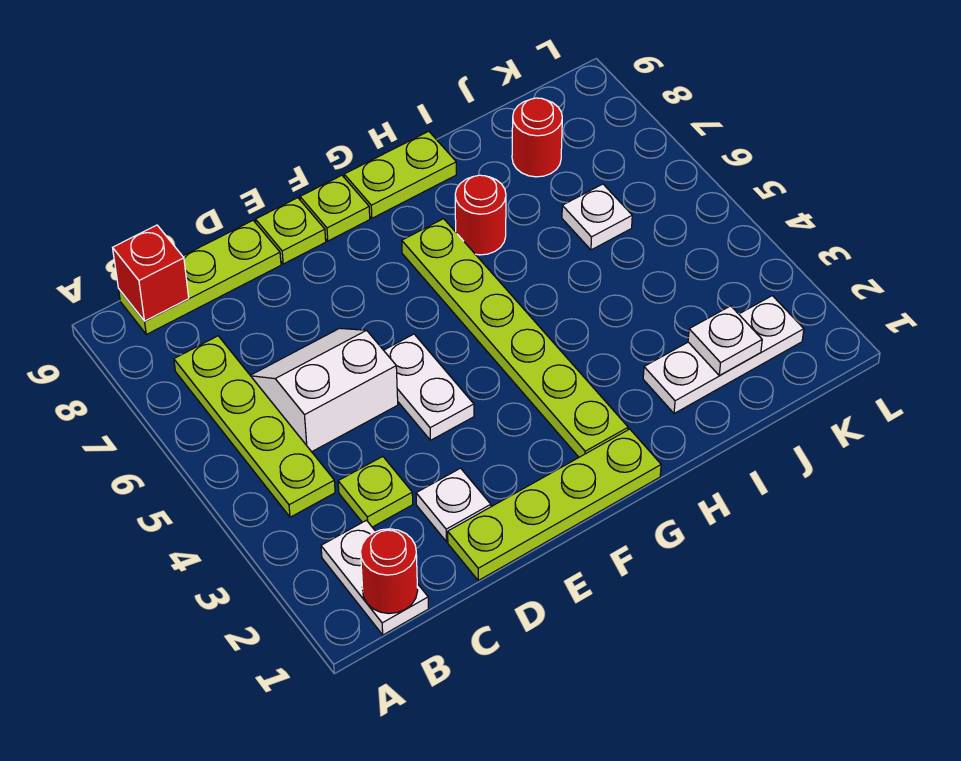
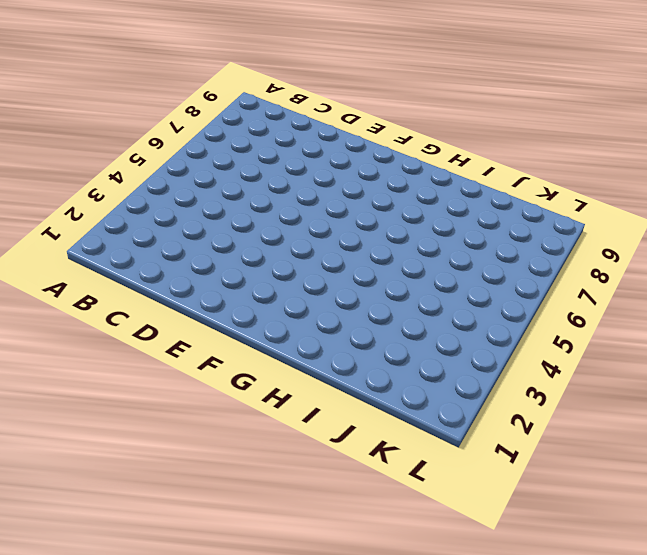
none -> white 1x2 plate [321,520,428,635]
none -> lime 1x4 plate [174,336,335,517]
none -> lime 1x3 plate [119,221,281,334]

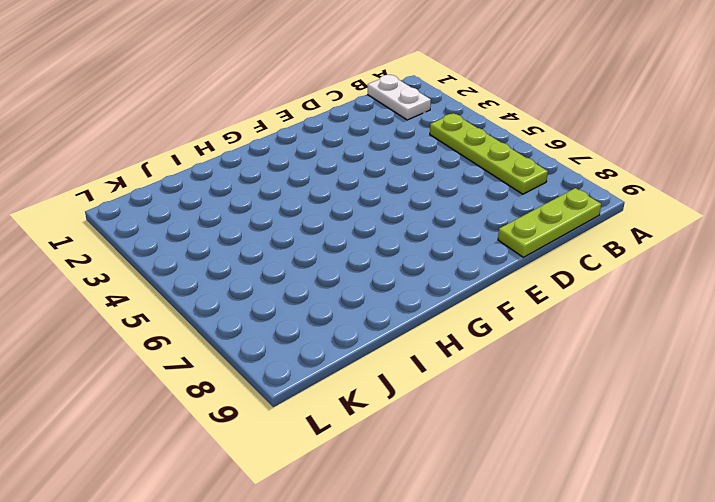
none -> lime 1x1 plate [338,456,413,527]
none -> white 2x2 slope [250,328,398,452]
none -> lime 1x4 plate [448,429,661,580]

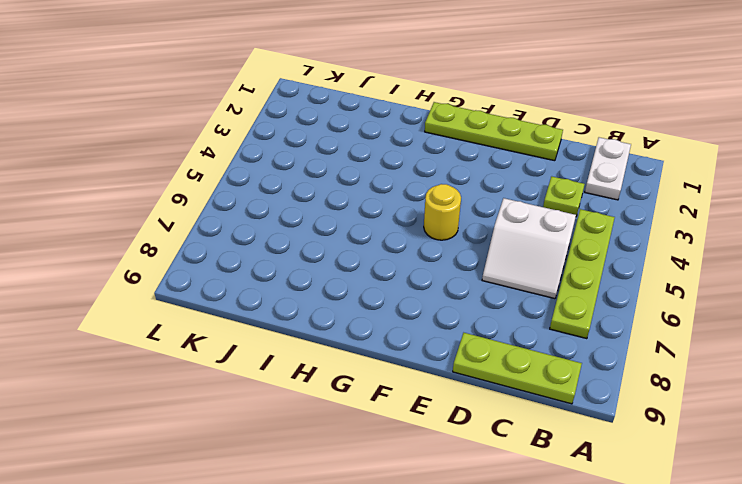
yellow 1x1 round brick [424,184,461,240] -> none
none -> white 1x1 plate [416,468,491,542]
none -> white 1x2 plate [384,334,474,440]
none -> lime 1x1 plate [256,198,326,264]

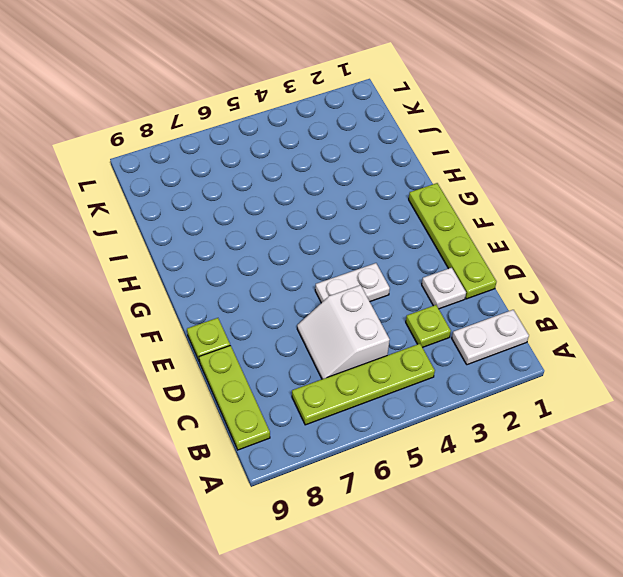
none -> lime 1x1 plate [300,175,370,241]
none -> lime 1x6 plate [402,219,628,457]
none -> lime 1x2 plate [344,131,456,218]

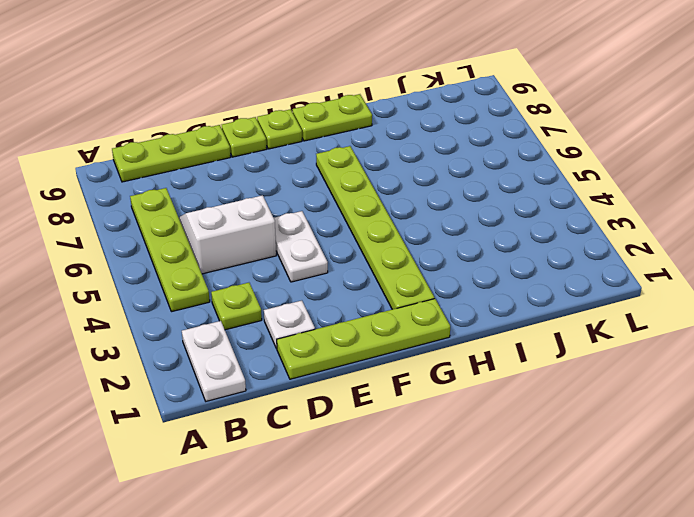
none -> red 1x1 round brick [455,175,506,255]
none -> white 1x3 plate [643,296,804,413]
none -> white 1x1 plate [562,184,632,250]

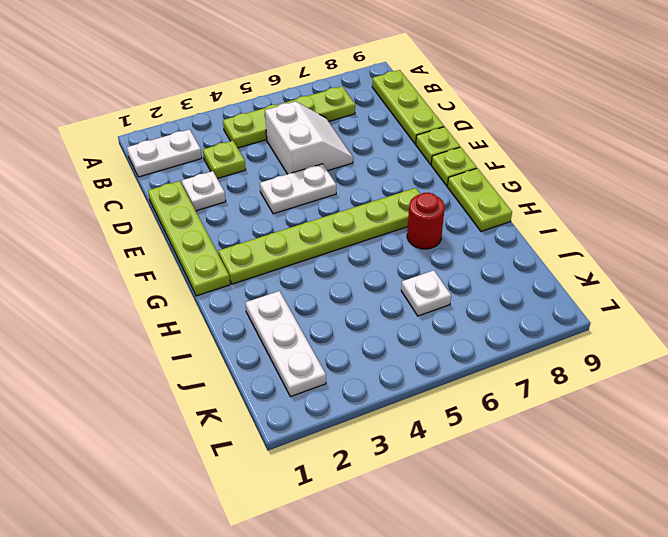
none -> red 1x1 round brick [512,98,562,177]
none -> red 1x1 round brick [361,529,418,614]
none -> red 1x1 brick [113,225,189,321]

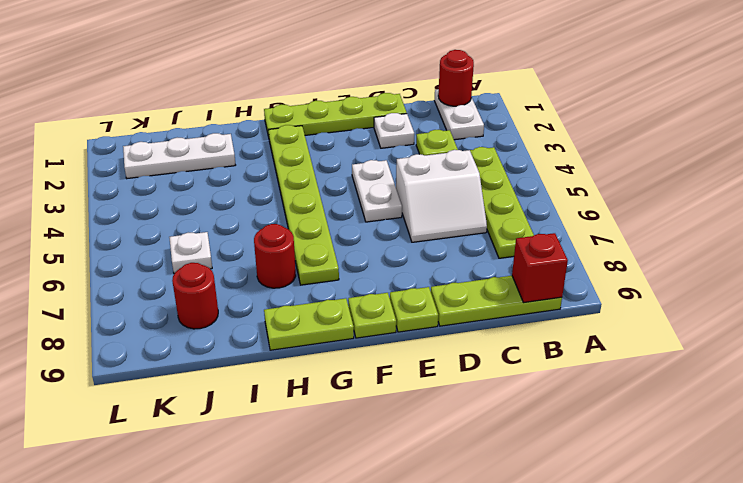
none -> white 1x1 plate [688,306,762,375]

